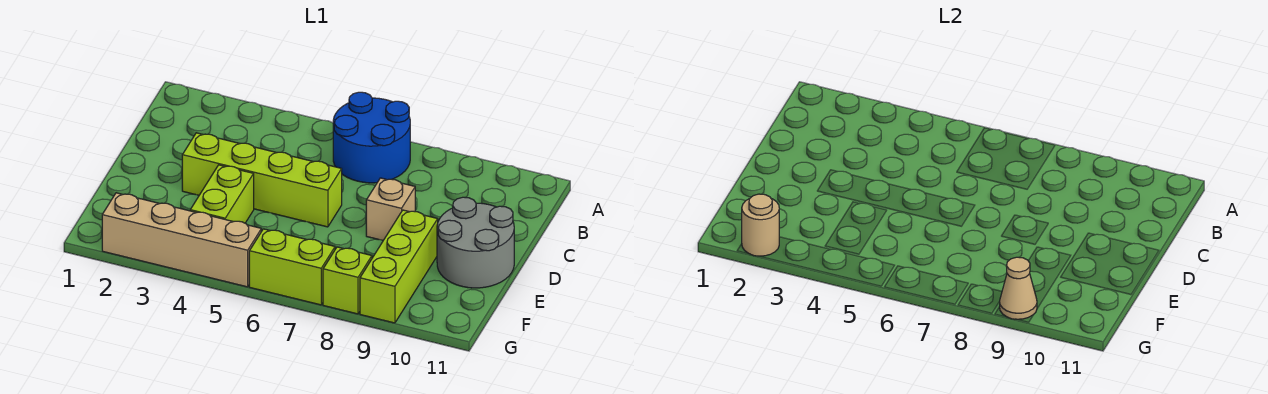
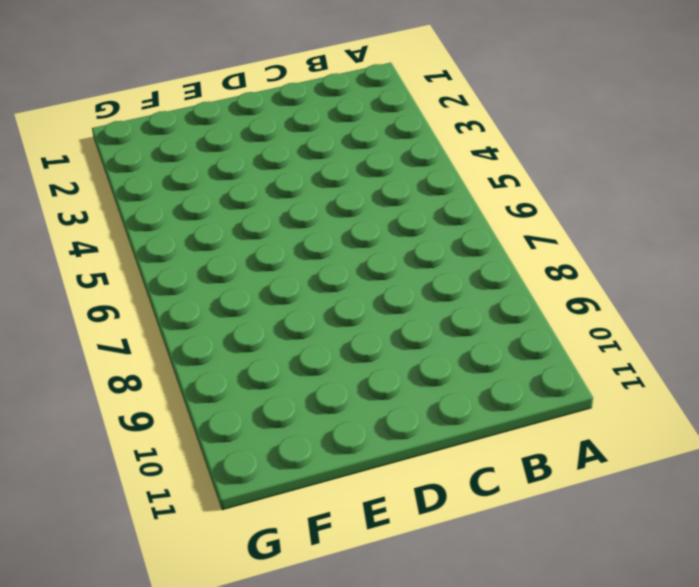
none -> blue 2x2 round brick [333,92,410,183]
none -> lime 1x4 brick [182,133,342,227]

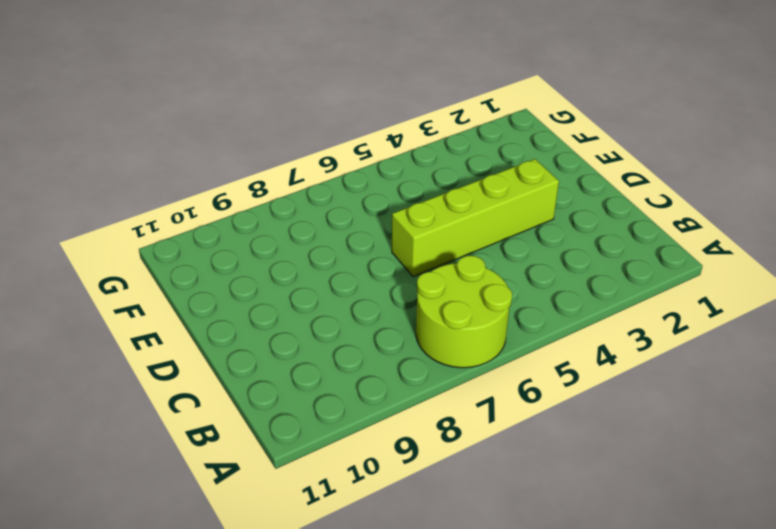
lime 2x2 round brick [416,256,512,368] -> blue 2x2 round brick [333,92,410,183]
none -> tan 1x1 brick [366,178,415,241]
none -> grey 2x2 round brick [437,197,514,288]

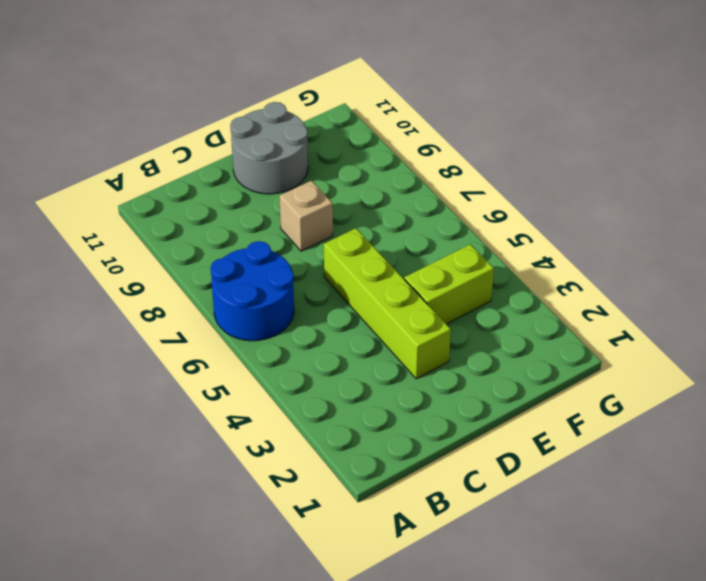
none -> lime 1x3 brick [360,210,438,323]
none -> tan 1x4 brick [102,193,261,287]

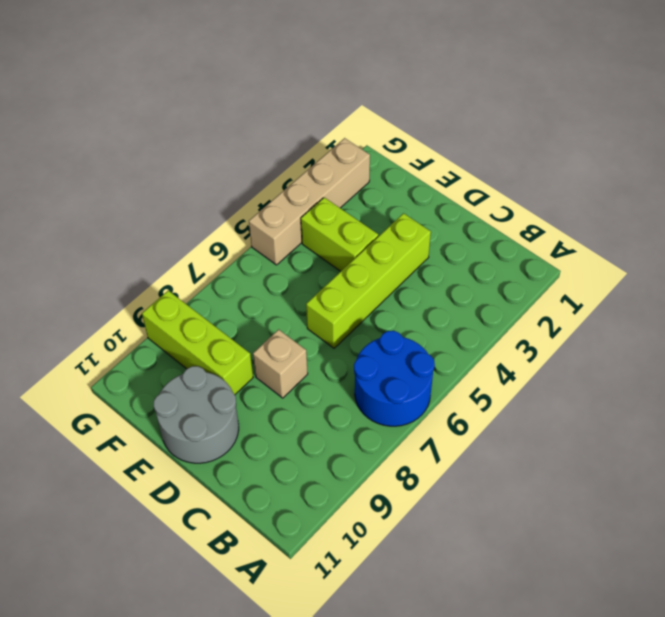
none -> lime 1x2 brick [249,229,335,305]
none -> lime 1x1 brick [323,247,372,314]

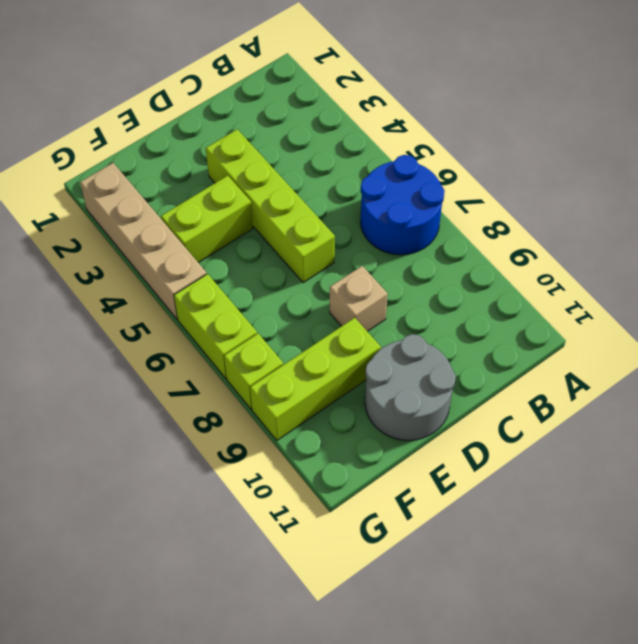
none -> tan 1x1 round brick [742,194,779,256]
none -> tan 1x1 cone [999,257,1037,319]

